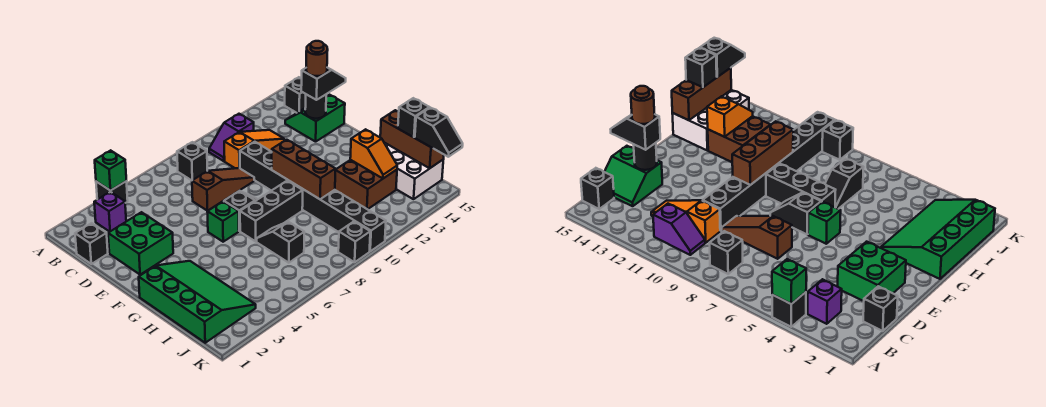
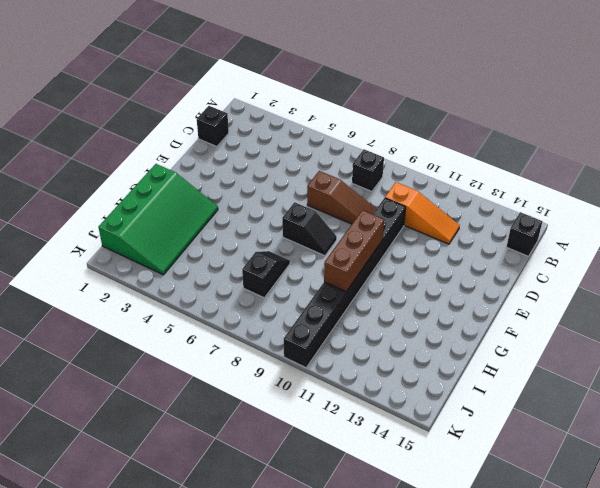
none -> black 1x1 brick [96,181,128,203]
none -> purple 1x1 brick [94,192,126,232]
none -> purple 1x2 slope [209,114,254,161]

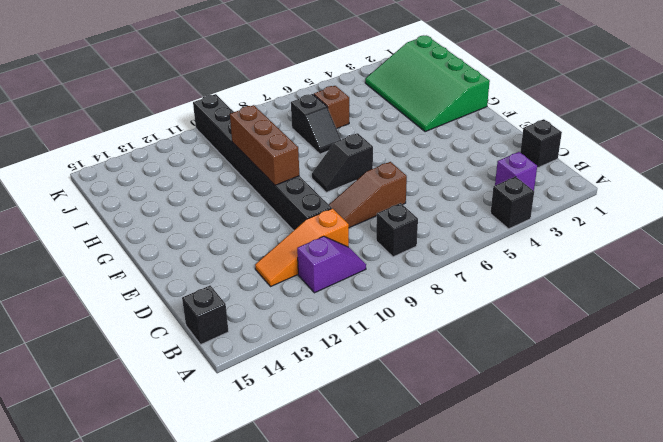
brown 1x1 brick [314,86,349,129] -> none
none -> green 2x2 slope [285,95,345,142]
none -> green 2x2 brick [108,212,173,275]
none -> green 1x1 brick [207,201,239,242]

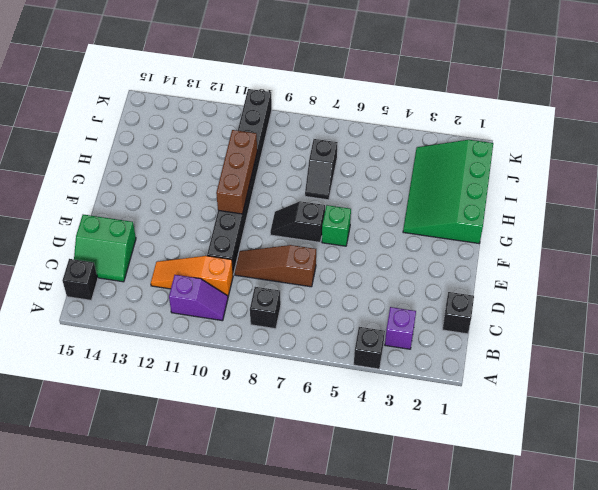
none -> green 2x2 brick [108,212,173,275]
none -> black 1x3 brick [240,181,303,241]
none -> brown 2x2 brick [335,160,397,209]

